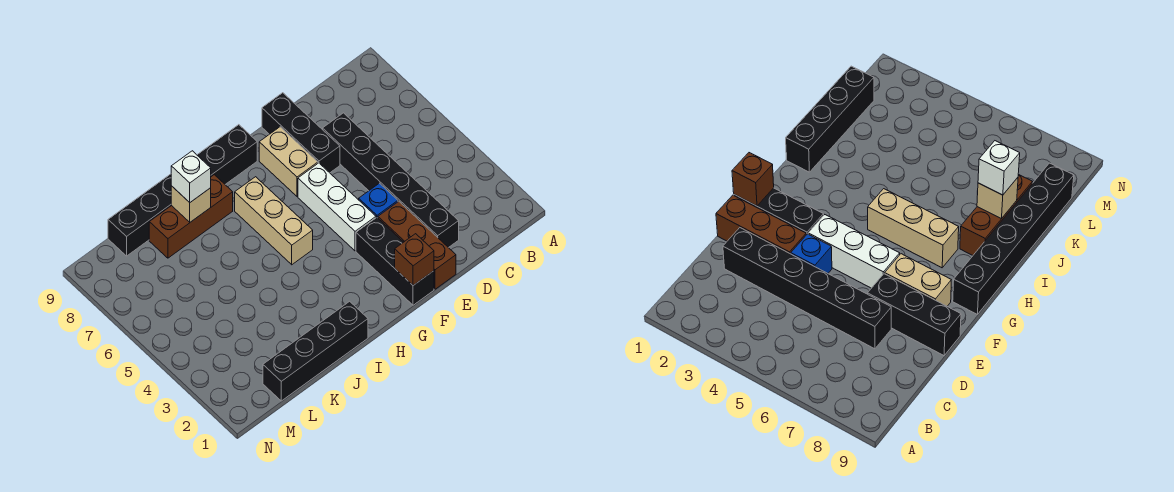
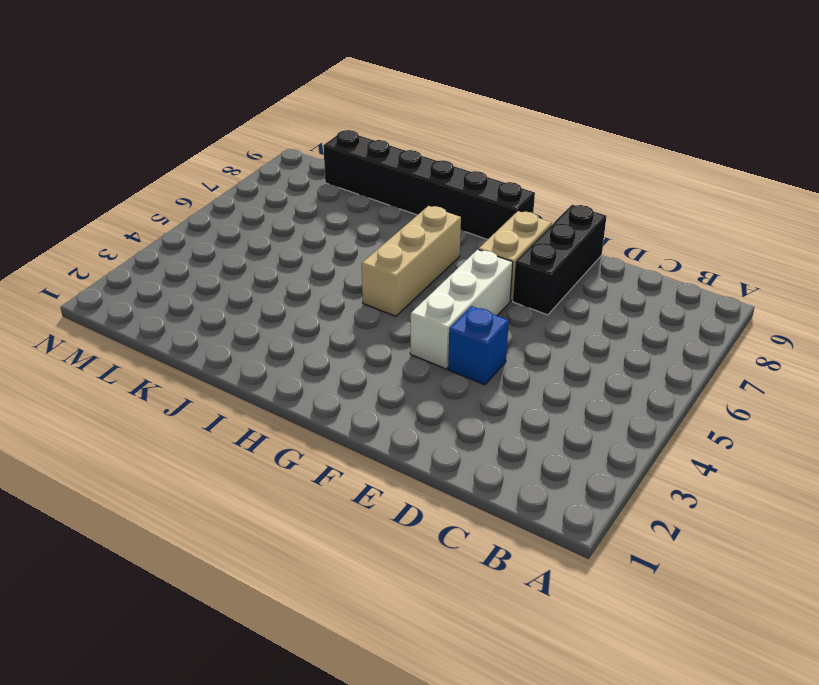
none -> black 1x6 brick [323,113,459,248]
none -> brown 1x3 brick [378,201,456,289]
none -> black 1x3 brick [356,217,434,305]

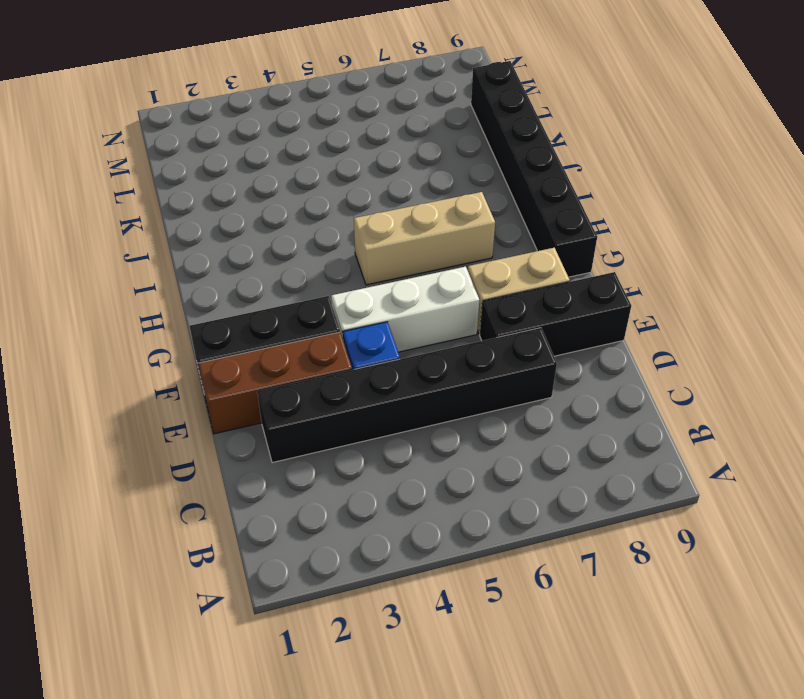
none -> black 1x4 brick [263,301,368,401]
none -> brown 1x3 brick [149,175,233,258]
none -> brown 1x1 brick [395,234,434,285]

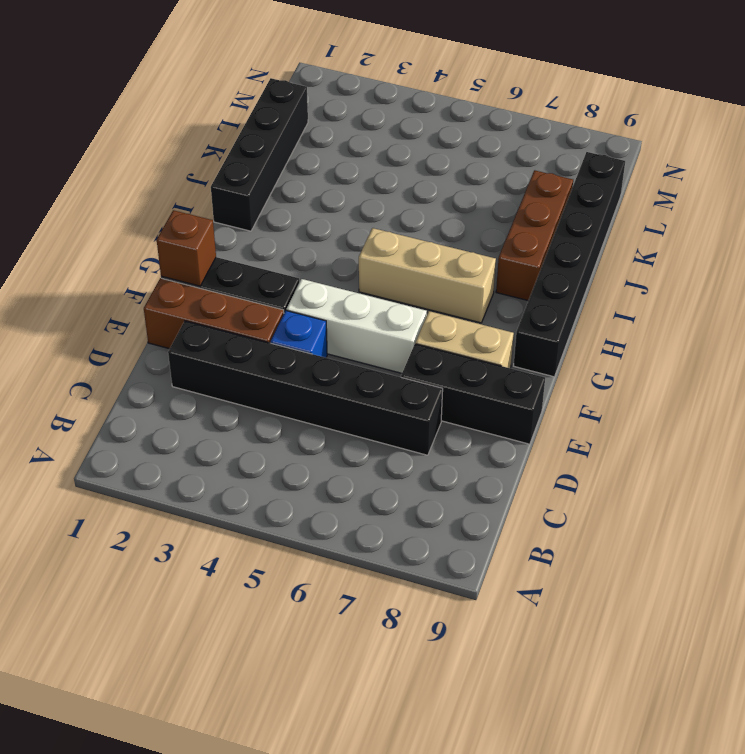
none -> tan 1x1 brick [171,186,211,222]
none -> white 1x1 brick [171,151,211,202]

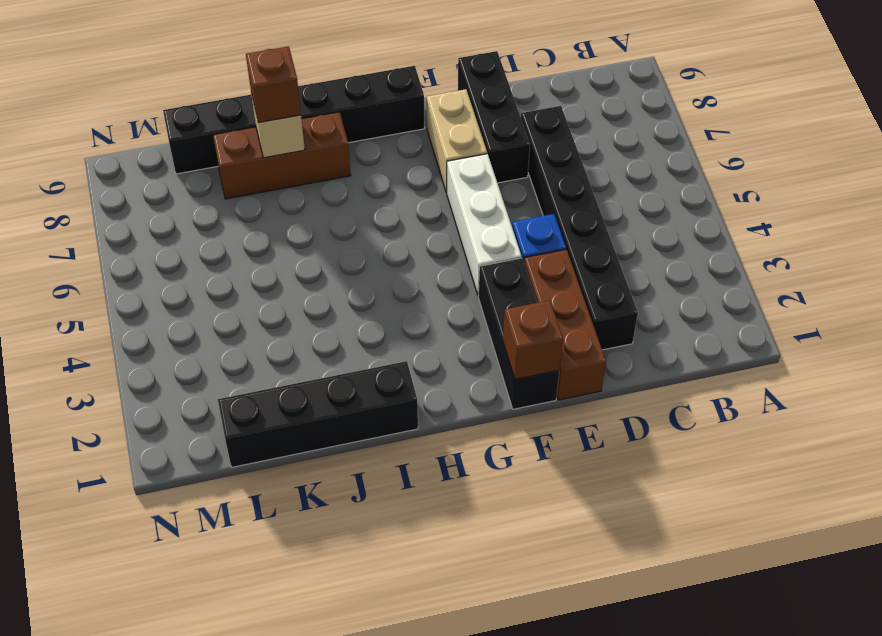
brown 1x1 brick [246,46,301,123] -> white 1x1 brick [171,151,211,202]
none -> tan 1x3 brick [235,177,313,265]

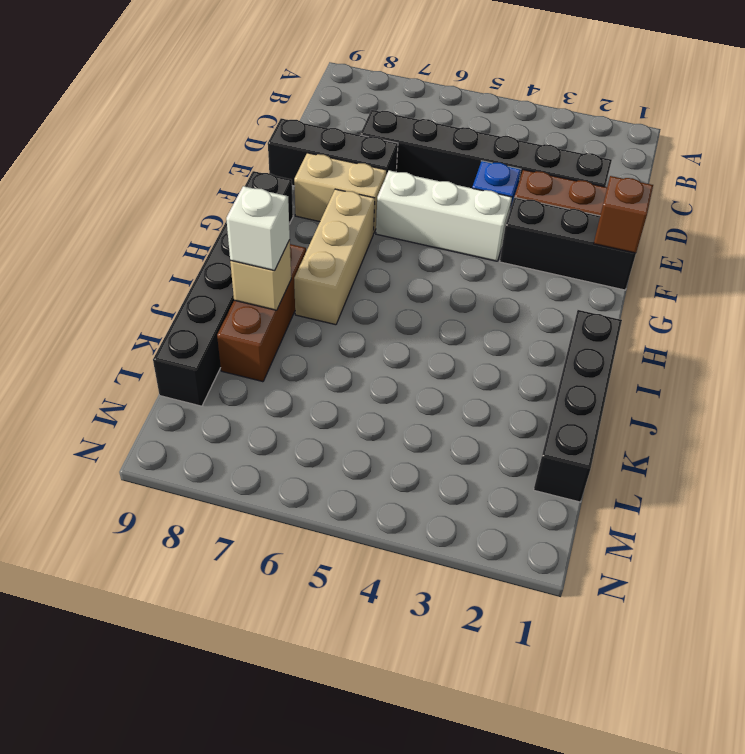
tan 1x3 brick [294,189,375,325] -> tan 1x3 brick turned to [235,177,313,265]

